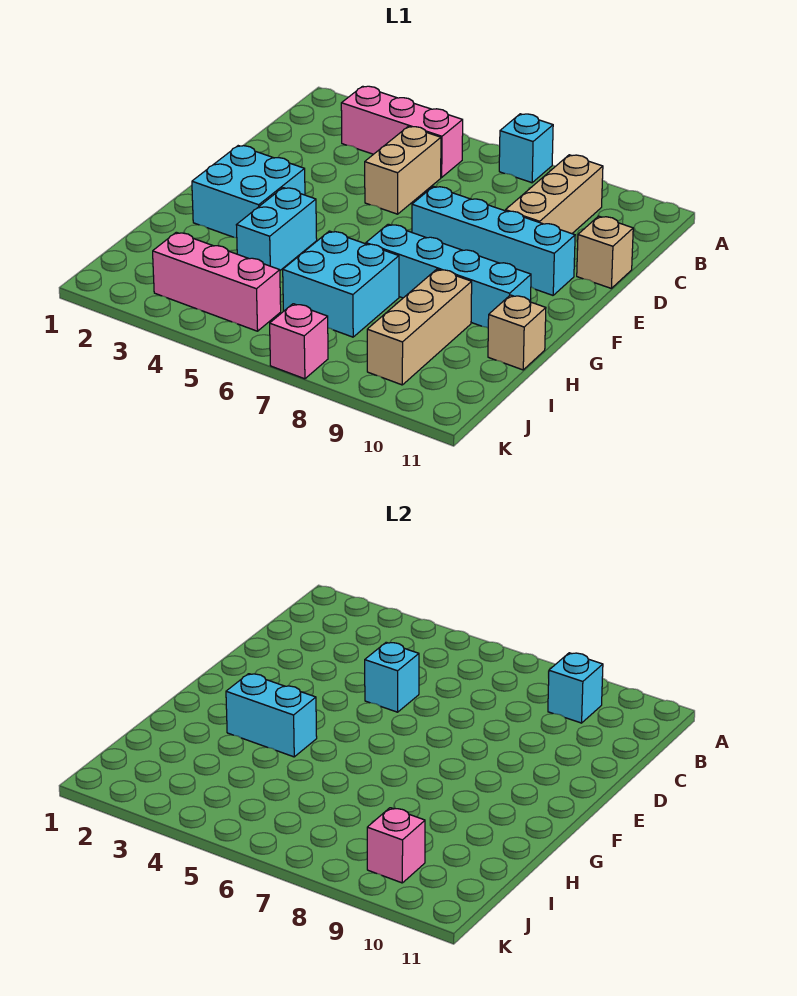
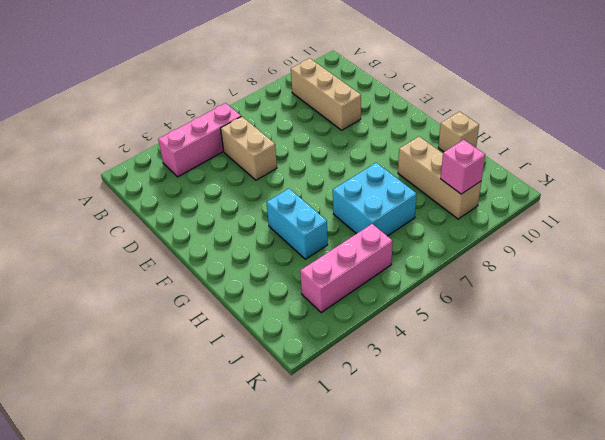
none -> cyan 1x1 brick [499,114,553,183]
none -> tan 1x1 brick [577,216,633,288]
none -> cyan 1x4 brick [412,186,575,295]

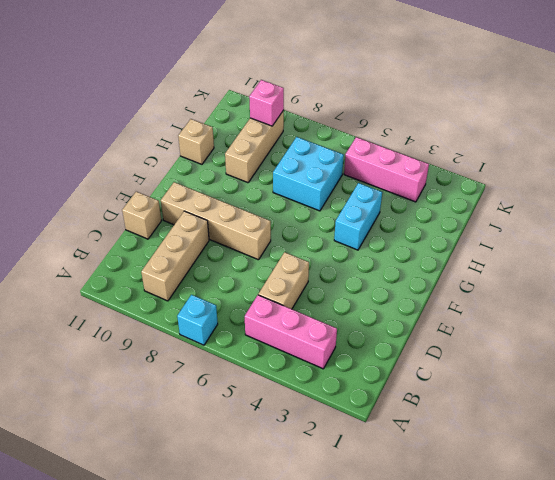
tan 1x4 brick [161,182,271,260] -> cyan 1x4 brick [412,186,575,295]
none -> cyan 2x2 brick [192,146,305,238]
none -> cyan 1x4 brick [366,224,531,328]
none -> pink 1x1 brick [270,304,328,379]

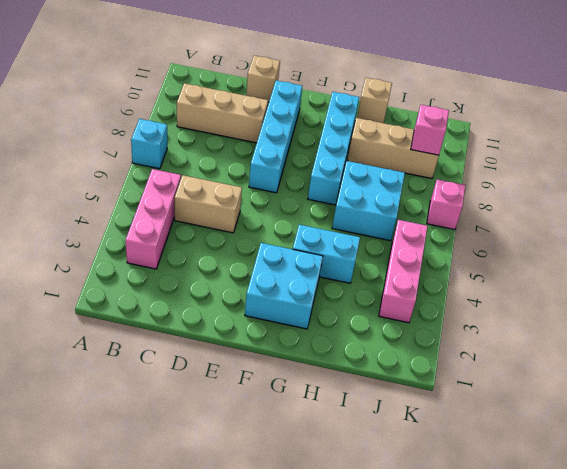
none -> cyan 1x1 brick [548,653,603,723]
none -> cyan 1x1 brick [365,642,419,712]
none -> cyan 1x2 brick [226,674,317,757]

